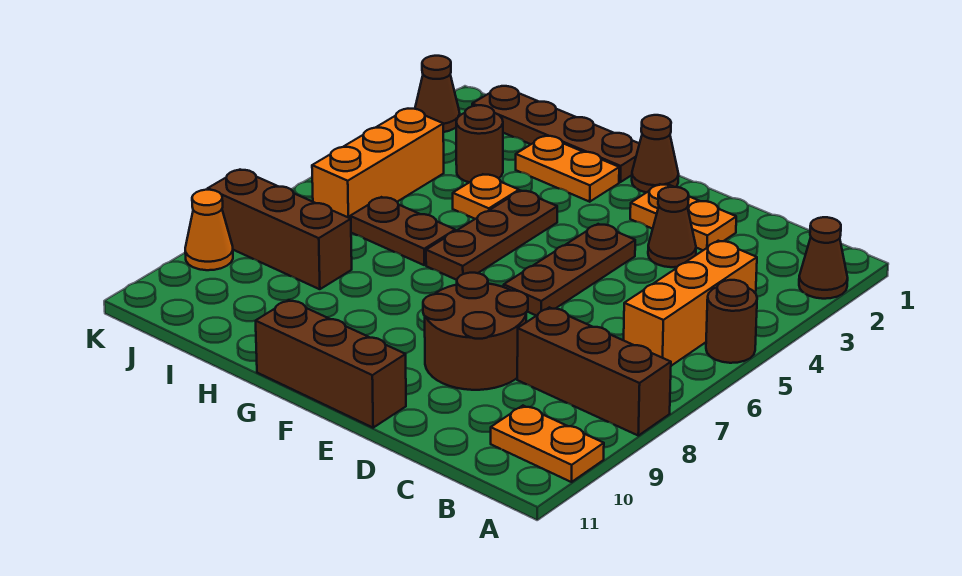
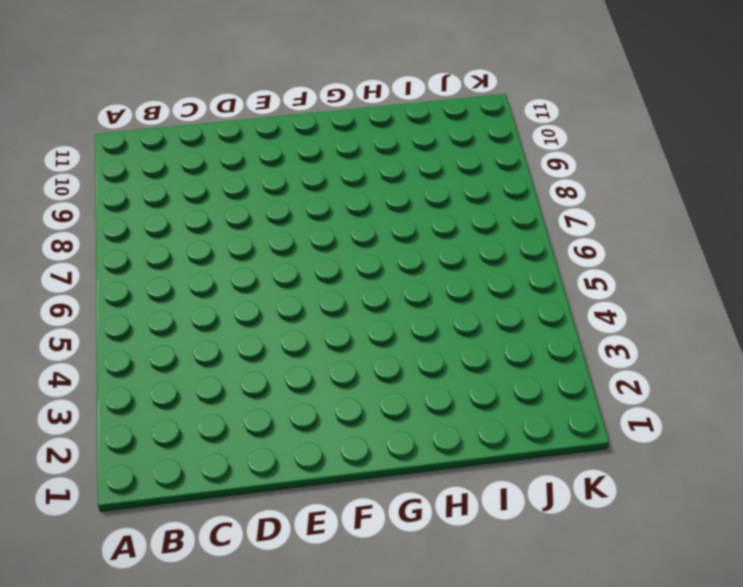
none -> brown 1x1 cone [799,217,848,299]
none -> brown 1x1 round brick [706,280,757,363]
none -> brown 1x3 brick [517,307,671,436]

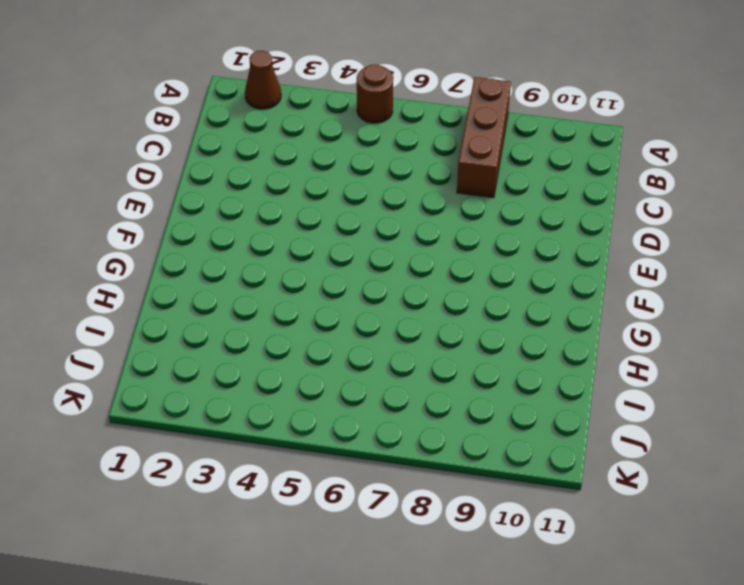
none -> orange 1x2 plate [491,406,604,482]
none -> orange 1x3 brick [624,241,757,366]
none -> orange 1x2 plate [630,184,736,250]

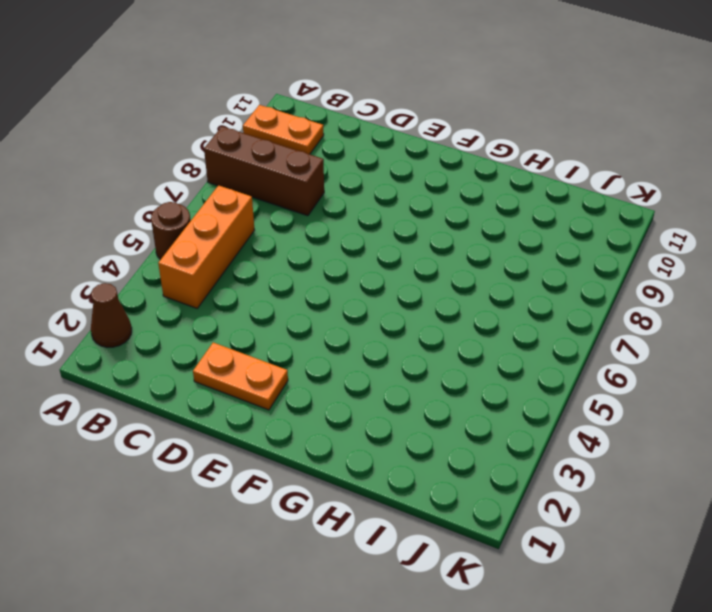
none -> brown 1x1 cone [648,187,696,267]
none -> brown 2x2 round brick [423,273,528,390]
none -> brown 1x3 plate [504,224,635,316]

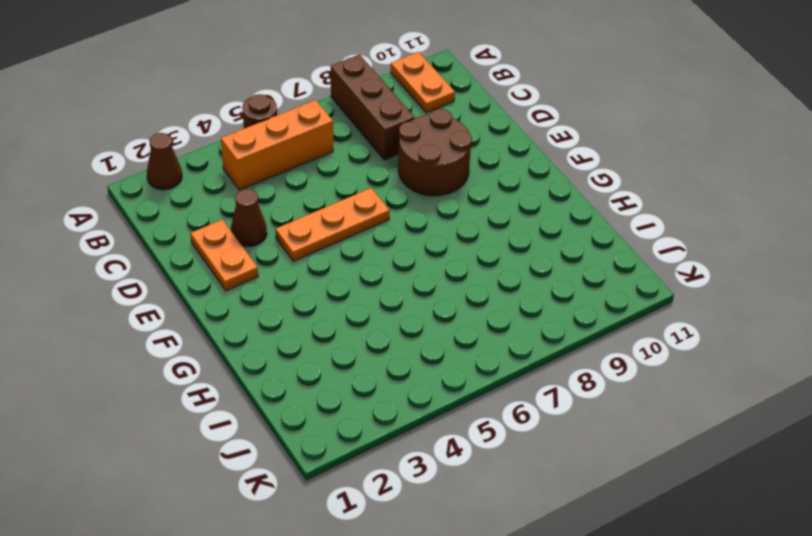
orange 1x3 plate [275,188,390,261] -> brown 1x3 plate [504,224,635,316]
none -> brown 1x3 brick [256,300,406,428]
none -> brown 1x1 cone [632,115,679,193]
none -> brown 1x4 plate [472,86,639,182]

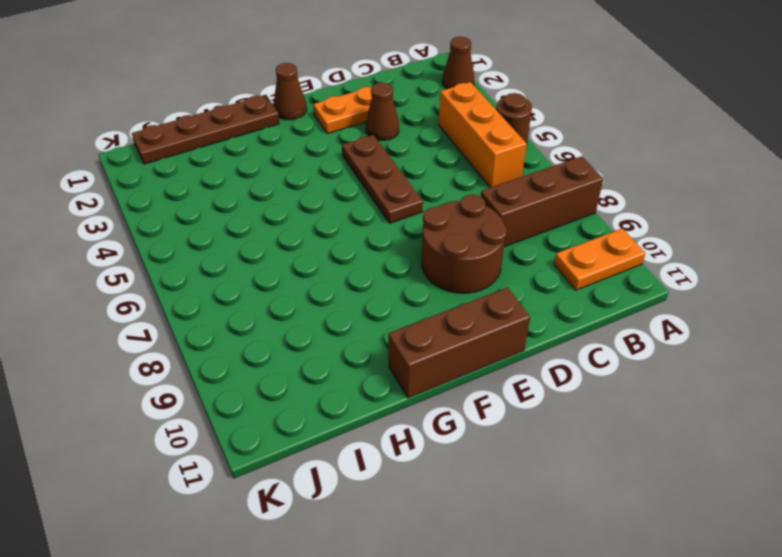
none -> orange 1x2 plate [516,136,619,202]
none -> brown 1x3 plate [426,191,557,280]
none -> orange 1x1 plate [453,174,519,219]

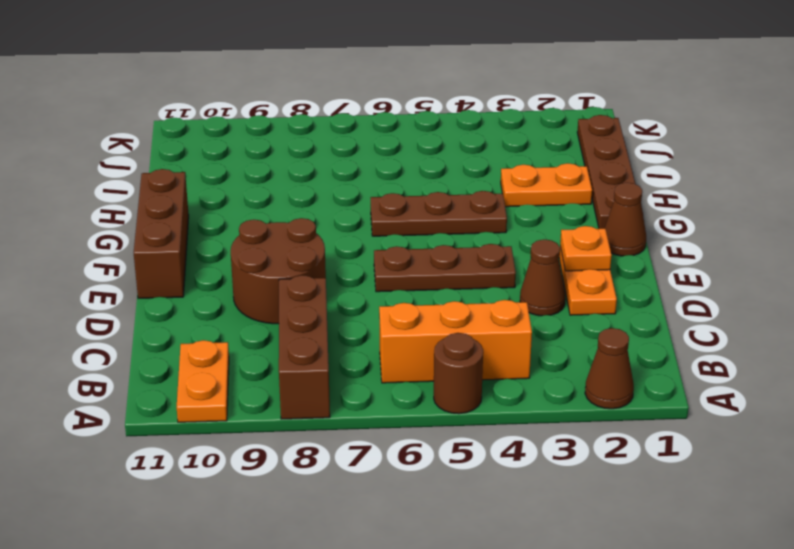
orange 1x1 plate [560,226,612,271] -> orange 1x1 plate moved to [453,174,519,219]
orange 1x2 plate [501,163,592,207] -> orange 1x2 plate turned to [516,136,619,202]
none -> brown 1x2 plate [350,197,455,265]
none -> brown 1x1 round brick [456,105,503,182]
none -> brown 1x3 brick [208,170,352,289]

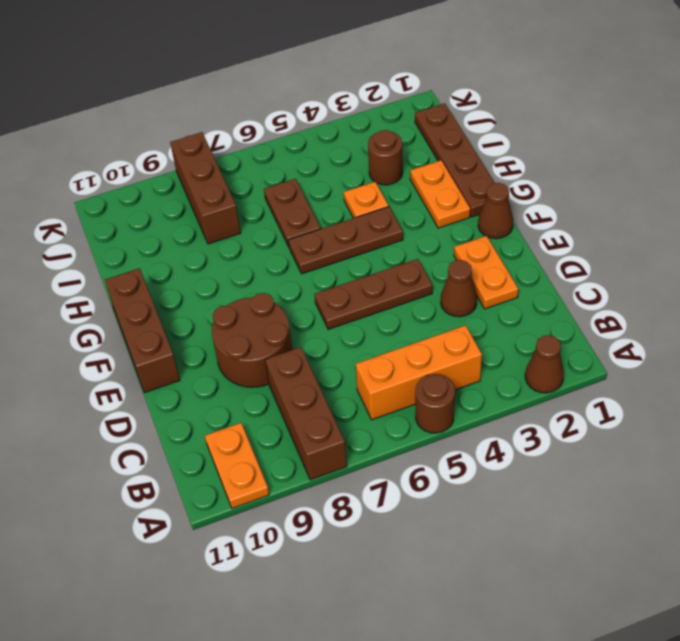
none -> orange 1x3 brick [312,109,444,218]
none -> brown 1x1 cone [415,56,460,132]
none -> orange 1x1 cone [185,190,233,270]

